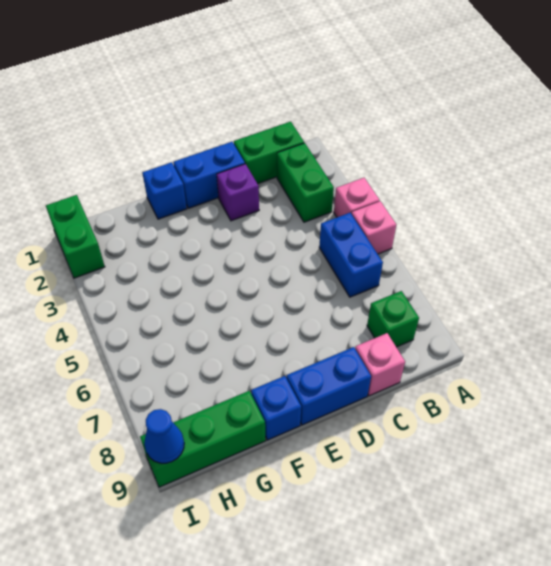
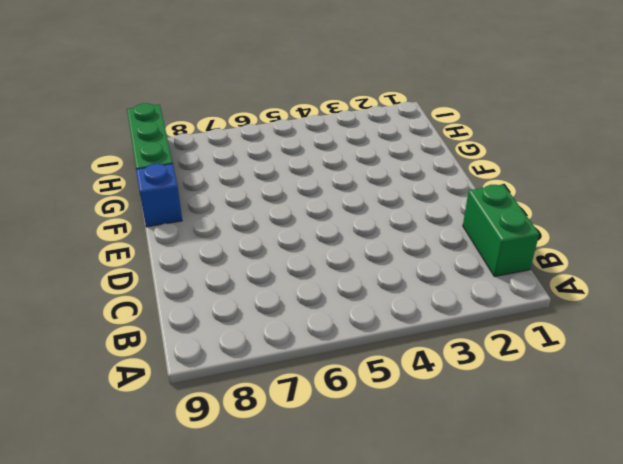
none -> pink 1x1 brick [334,178,380,217]
none -> pink 1x1 brick [352,201,396,254]
none -> green 1x2 brick [277,143,334,222]

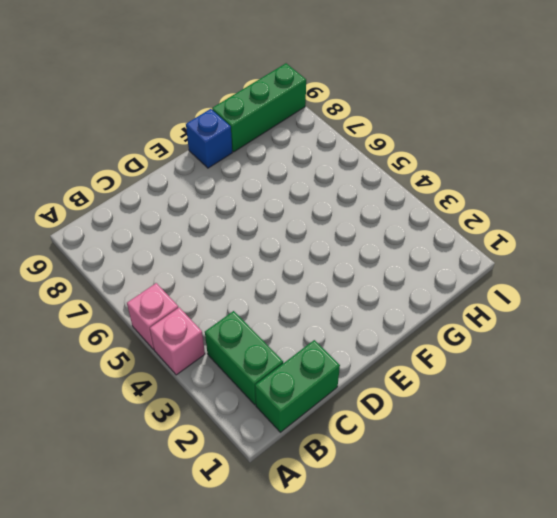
none -> blue 1x2 brick [319,213,383,297]
none -> green 1x1 brick [367,291,419,347]
none -> pink 1x1 brick [355,333,405,396]

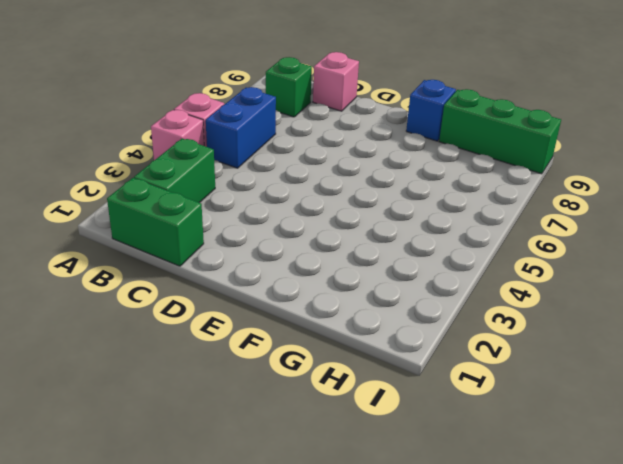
none -> blue 1x2 brick [173,142,245,208]
none -> purple 1x1 brick [217,164,259,221]
none -> blue 1x2 brick [287,347,371,425]

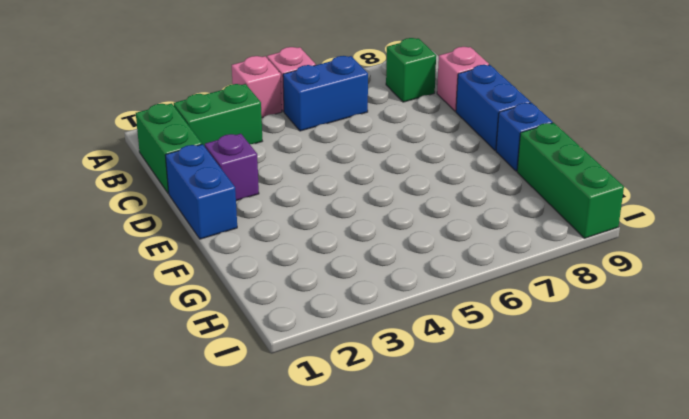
none -> blue 1x1 brick [142,162,187,219]
none -> green 1x2 brick [46,195,105,278]
none -> blue 1x1 cone [144,409,184,463]

